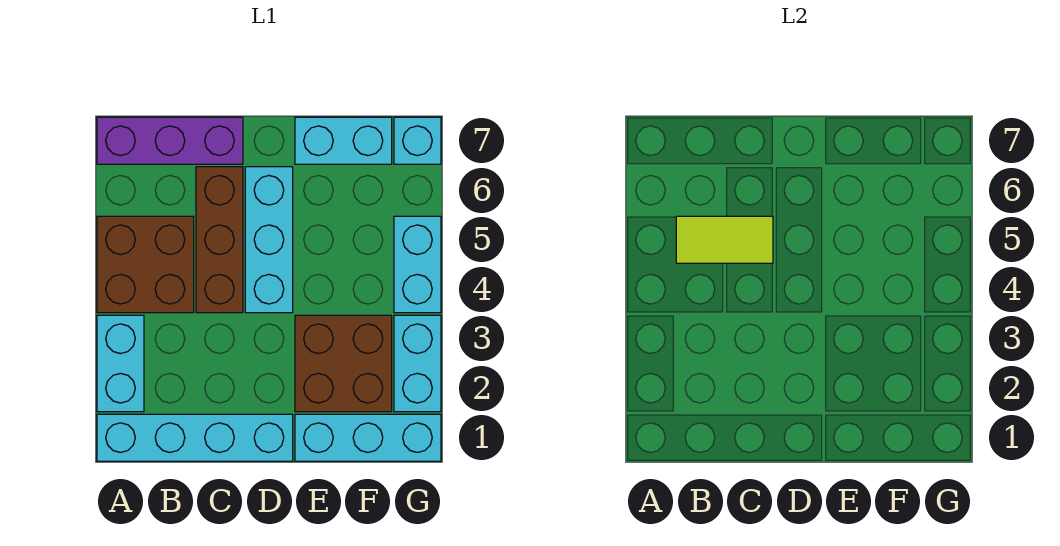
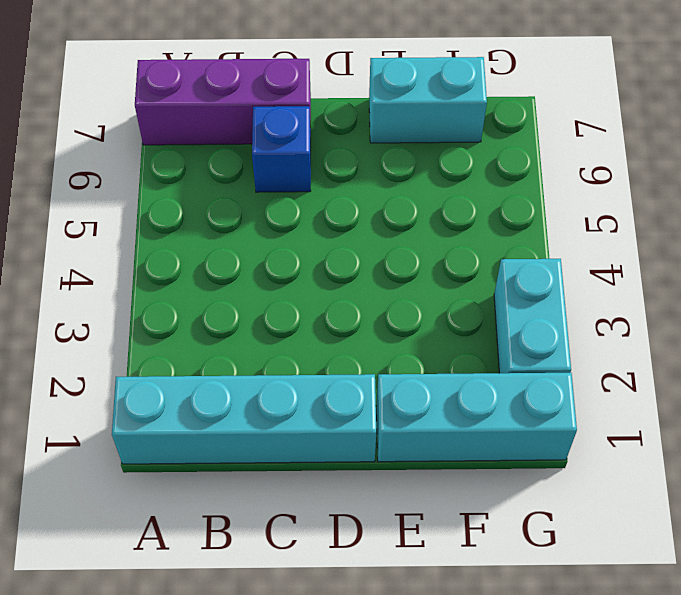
blue 1x1 brick [252,106,311,192] -> brown 1x3 brick [196,167,243,313]
none -> cyan 1x2 brick [97,315,144,412]
none -> brown 2x2 brick [97,216,194,313]
none -> cyan 1x3 brick [245,167,293,313]

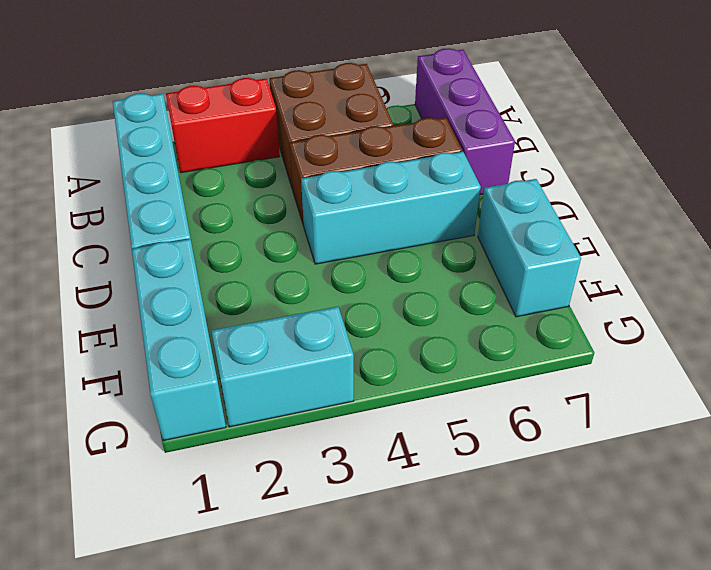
red 1x2 brick [166,78,280,173] -> cyan 1x2 brick [97,315,144,412]
none -> brown 2x2 brick [295,315,392,412]
none -> cyan 1x2 brick [394,216,441,313]
none -> cyan 1x1 brick [394,117,441,164]

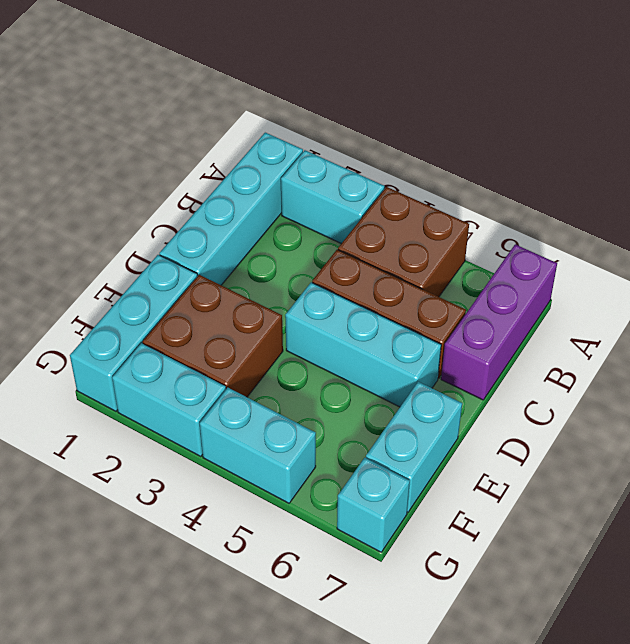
none -> lime 1x2 tile [676,216,773,263]

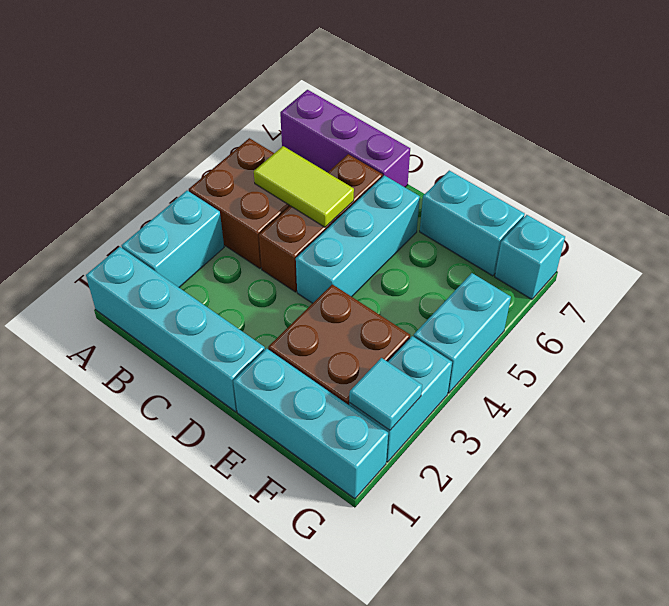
cyan 1x1 tile [349,358,422,430] -> none

